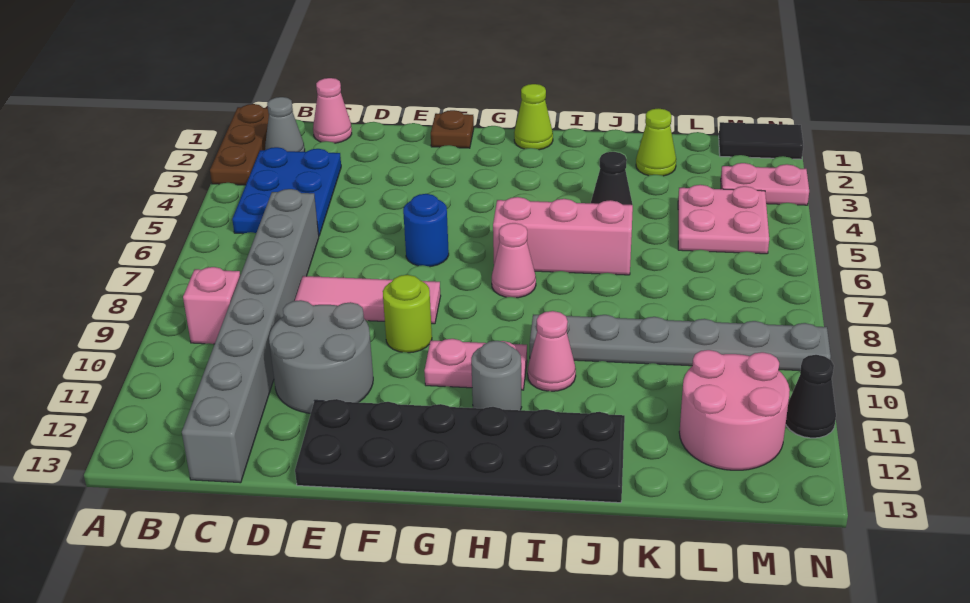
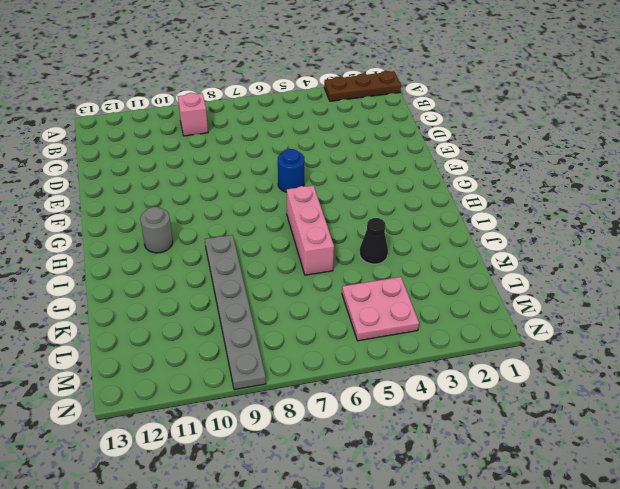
none -> grey 1x1 cone [265,97,305,152]
none -> blue 2x3 plate [232,147,341,236]
none -> pink 1x1 cone [313,78,352,143]

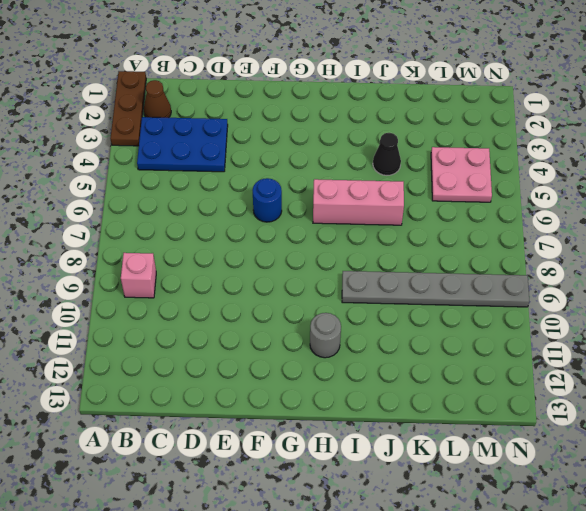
brown 1x1 cone [144,80,171,118] -> grey 1x1 cone [265,97,305,152]
blue 2x3 plate [137,117,228,172] -> blue 2x3 plate turned to [232,147,341,236]
none -> pink 1x1 cone [313,78,352,143]
none -> grey 1x8 brick [182,189,319,483]
none -> pink 1x3 tile [295,276,441,324]

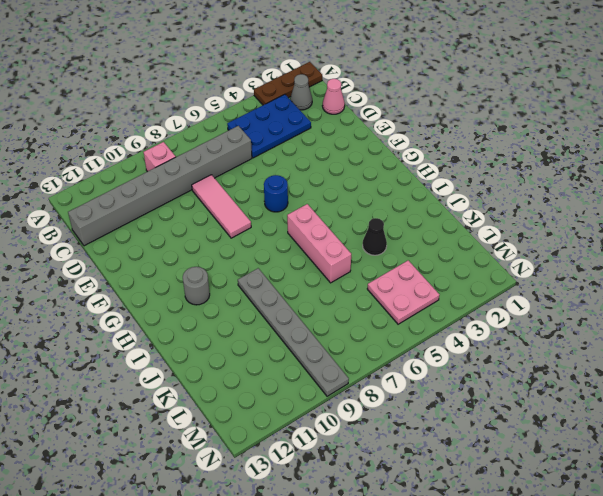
none -> grey 2x2 round brick [269,300,373,413]
none -> black 2x6 plate [295,399,625,503]
none -> brown 1x1 plate [431,110,474,148]

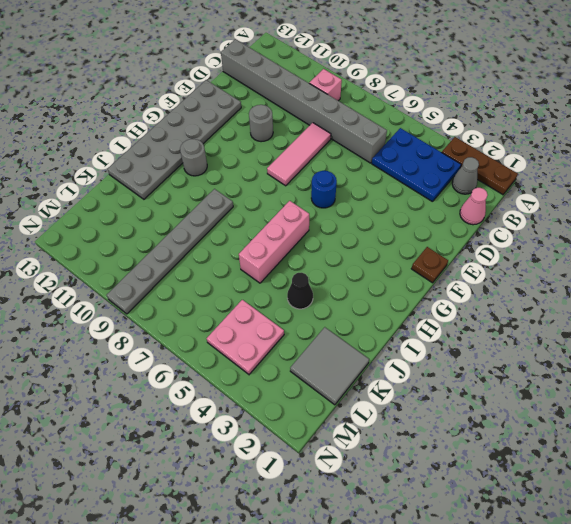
grey 1x1 round brick [249,105,273,142] -> grey 2x2 round brick [269,300,373,413]
grey 2x6 plate [107,80,241,199] -> black 2x6 plate [295,399,625,503]
grey 2x2 tile [290,327,369,405] -> lime 1x1 cone [636,108,676,176]
none -> lime 1x1 round brick [383,274,432,353]
none -> pink 1x2 plate [424,339,527,390]
none -> lime 1x1 cone [514,84,553,150]

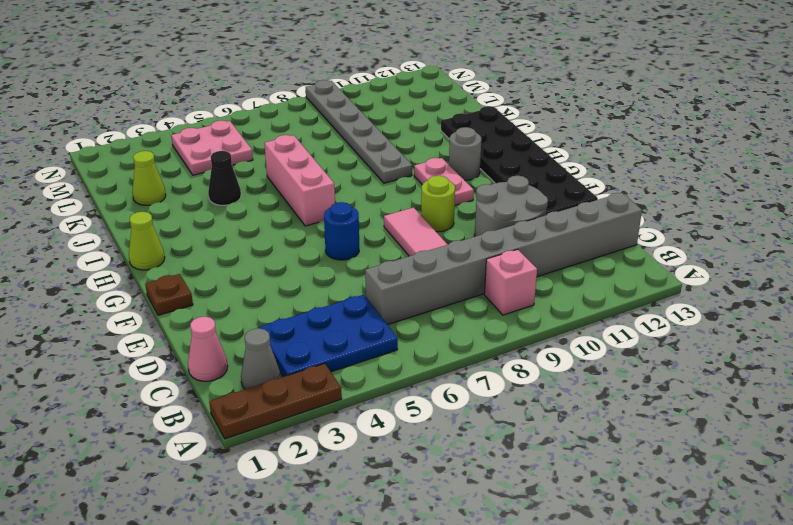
none -> pink 1x1 cone [492,223,536,298]
none -> pink 1x1 cone [528,311,576,391]
none -> pink 2x2 round brick [679,350,790,470]

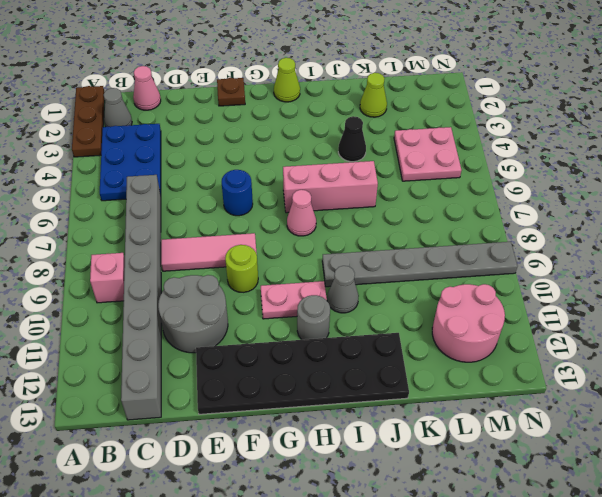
grey 1x1 cone [327,266,359,313] -> pink 1x1 cone [528,311,576,391]
none -> black 1x2 tile [719,122,803,159]
none -> pink 1x2 plate [721,163,809,205]
none -> black 1x1 cone [786,355,836,438]

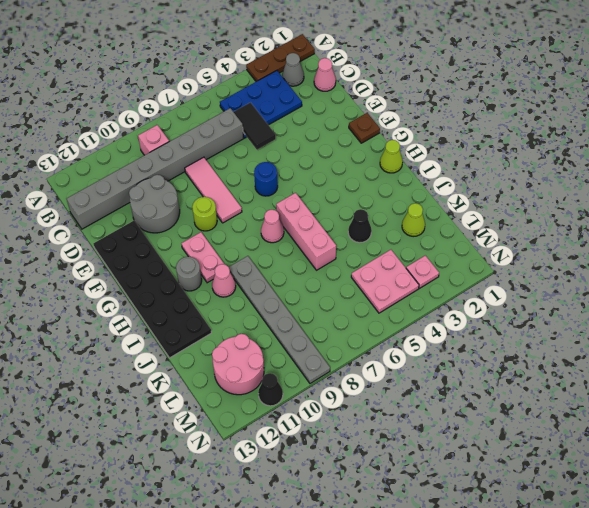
black 1x2 tile [234,103,276,150] -> black 1x2 tile moved to [719,122,803,159]
pink 1x1 plate [406,255,439,288] -> pink 1x2 plate [721,163,809,205]

